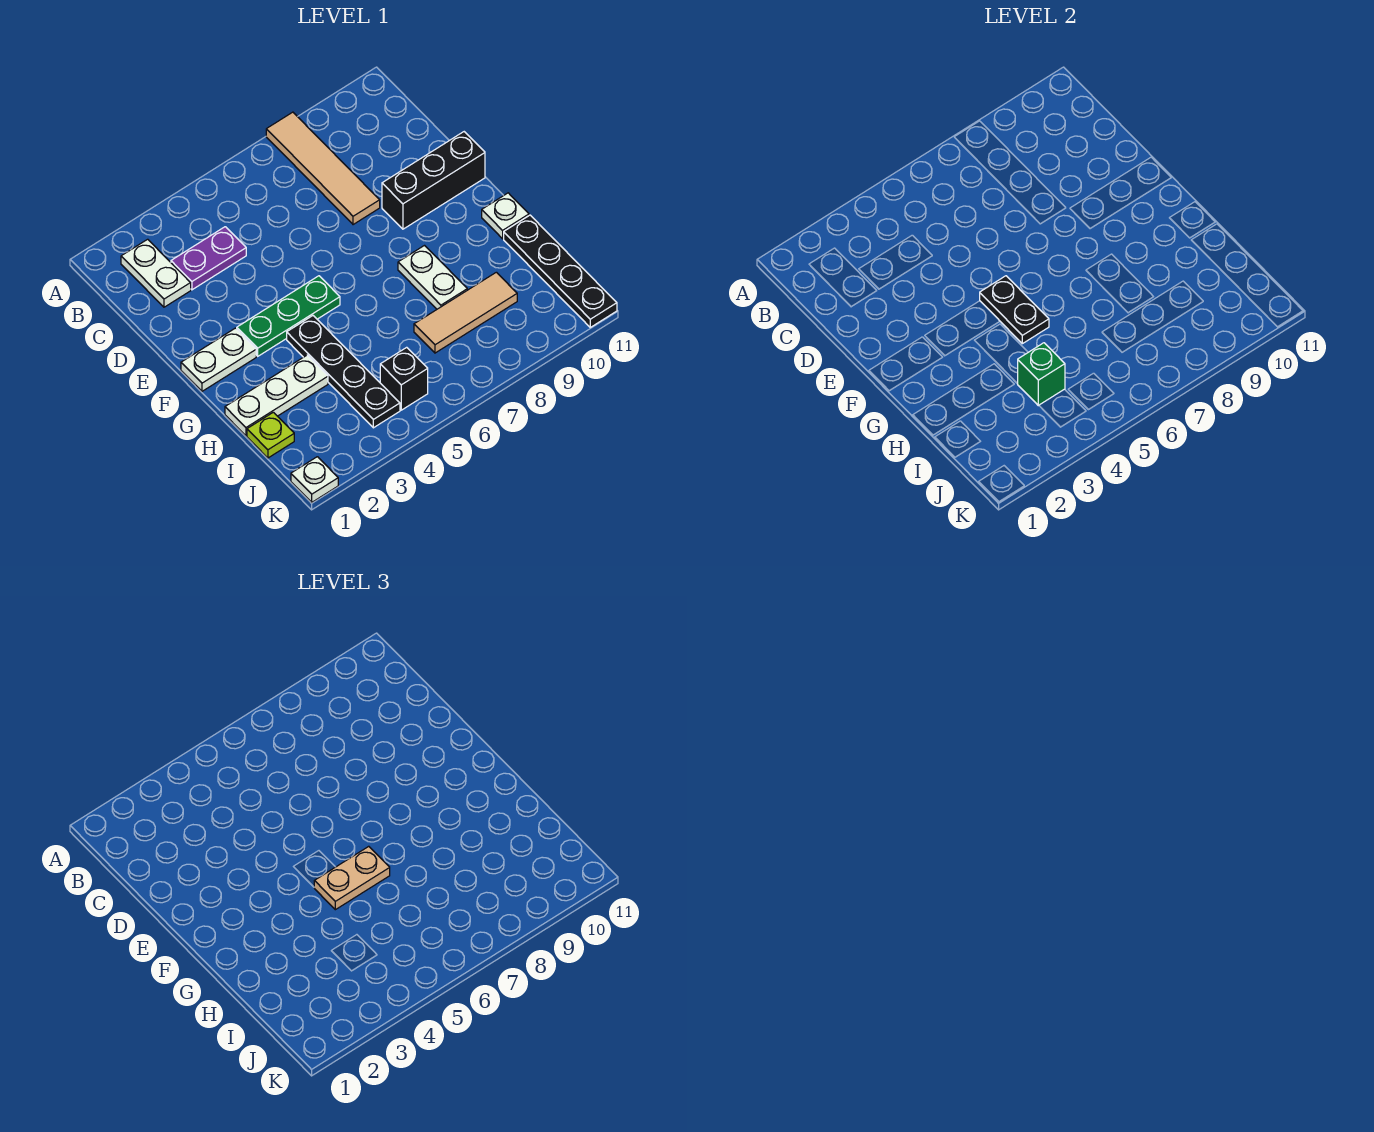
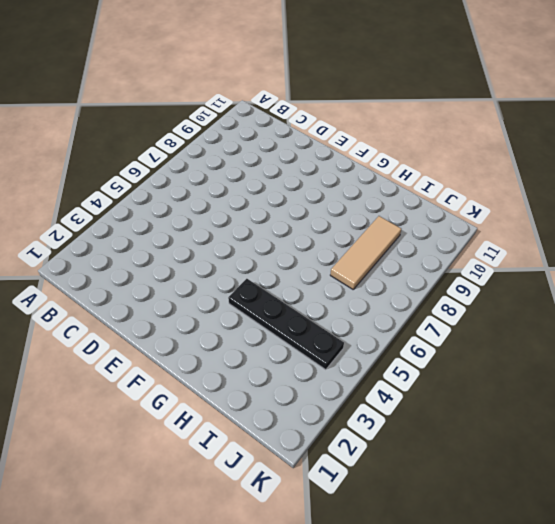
none -> tan 1x4 tile [266,112,380,225]
none -> white 1x2 plate [121,239,191,307]
none -> purple 1x2 plate [171,227,246,290]

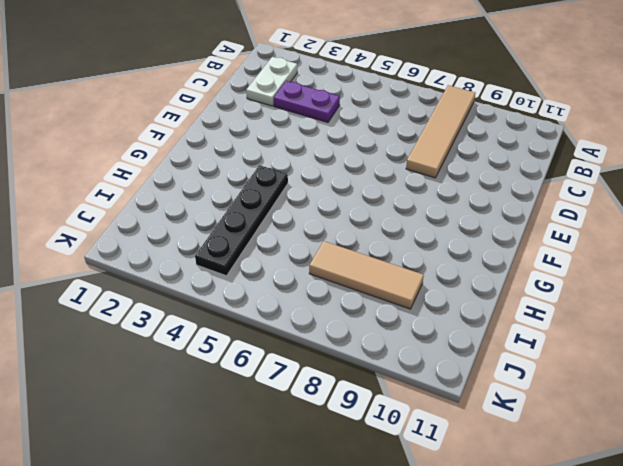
none -> black 1x3 brick [382,132,485,229]
none -> white 1x2 plate [181,328,256,391]
none -> green 1x3 plate [237,276,340,356]

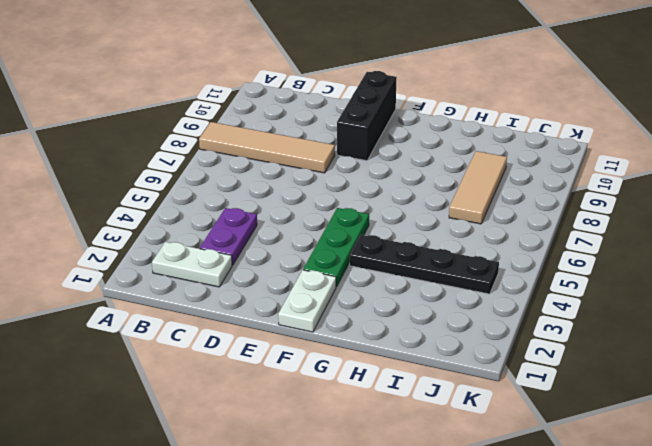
none -> white 1x2 plate [398,246,467,309]
none -> white 1x1 plate [482,193,529,239]
none -> white 1x3 plate [225,355,328,436]

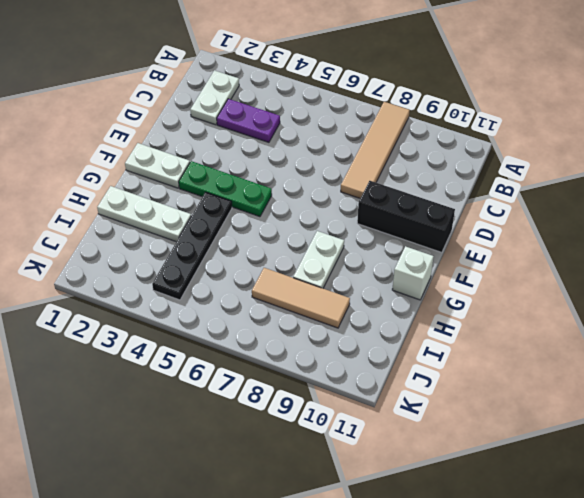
white 1x1 brick [392,246,434,300] -> white 1x1 plate [482,193,529,239]
none -> black 1x4 plate [504,215,617,327]
none -> lime 1x1 plate [247,412,294,458]
none -> black 1x1 brick [380,347,428,410]

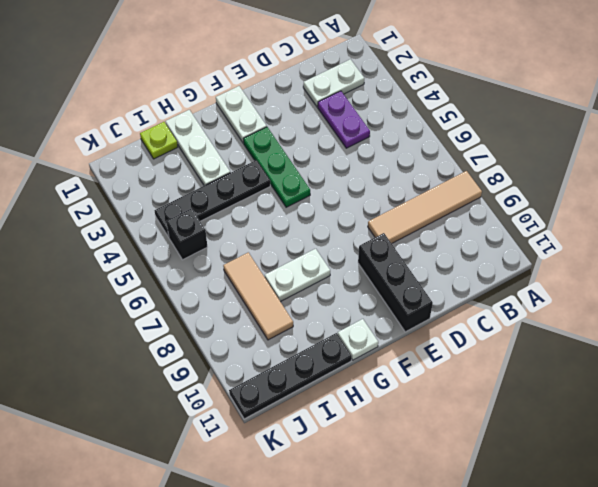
none -> white 1x1 plate [291,457,338,502]
none -> black 1x2 plate [980,276,1049,344]
none -> green 1x1 brick [1018,343,1065,406]

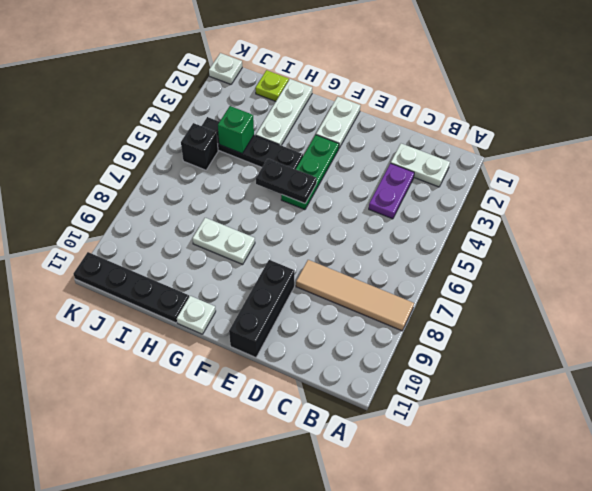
none -> tan 1x3 tile [414,272,517,353]
none -> tan 1x2 plate [314,846,390,910]

